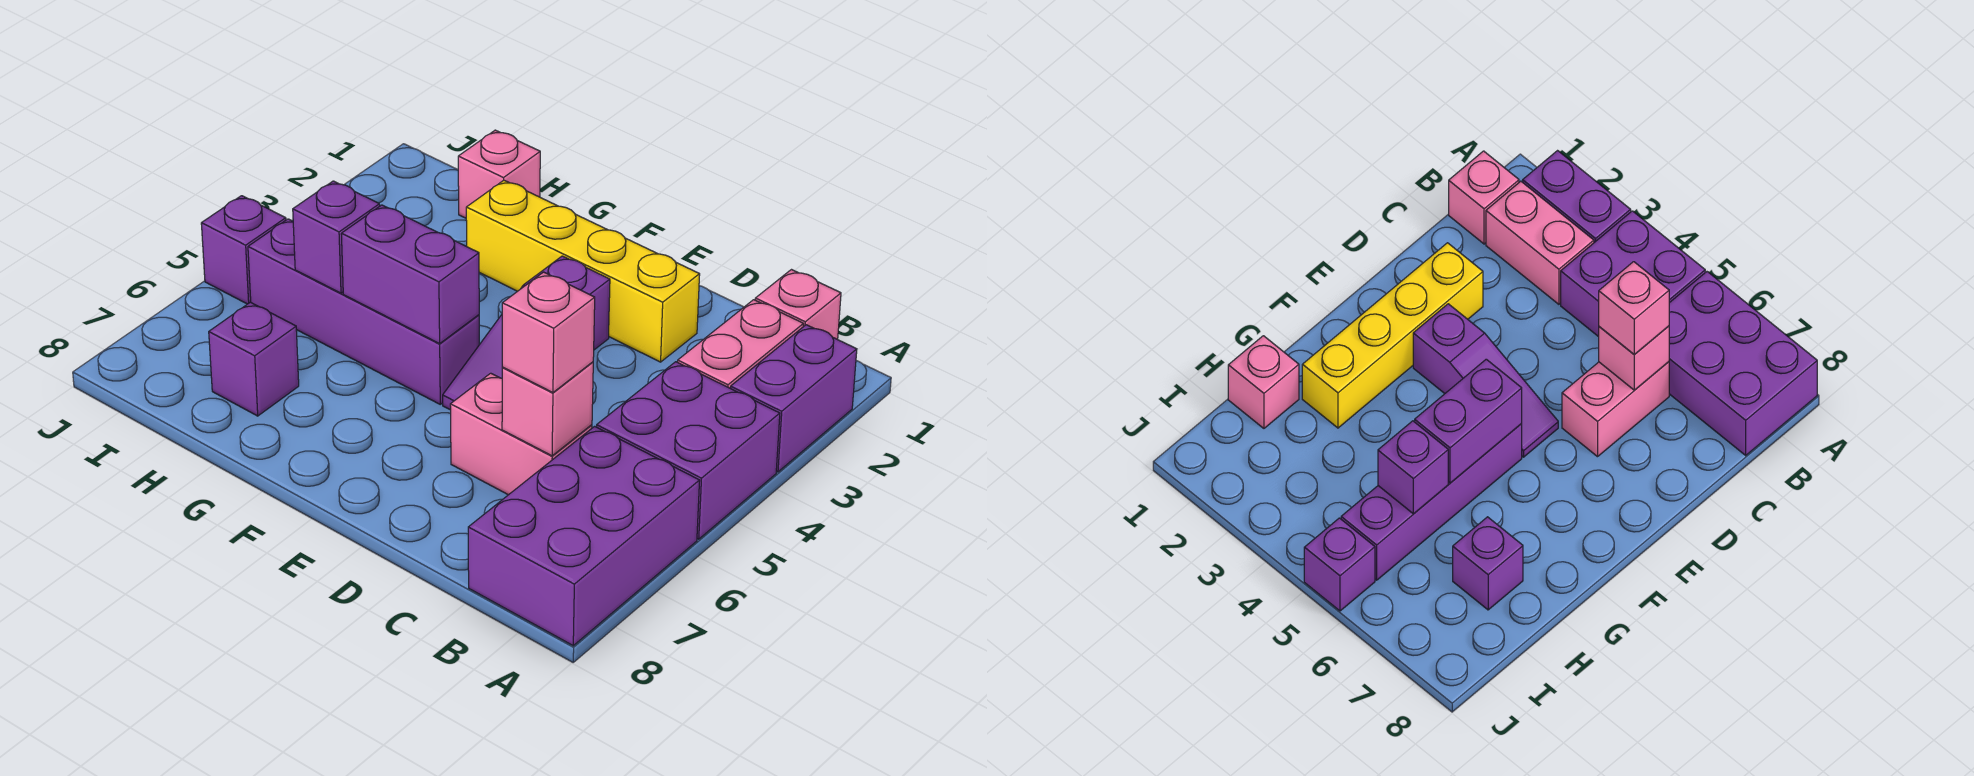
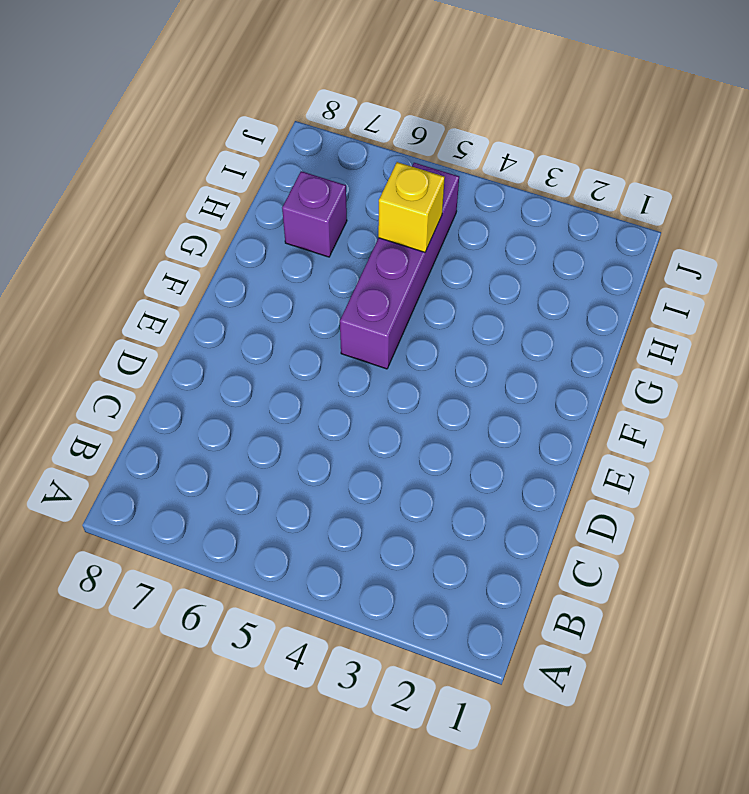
yellow 1x1 brick [378,162,445,252] -> purple 1x1 brick [293,181,380,293]
none -> purple 1x2 brick [730,325,857,472]
none -> purple 2x2 brick [597,362,780,539]
none -> purple 2x3 brick [468,426,700,646]

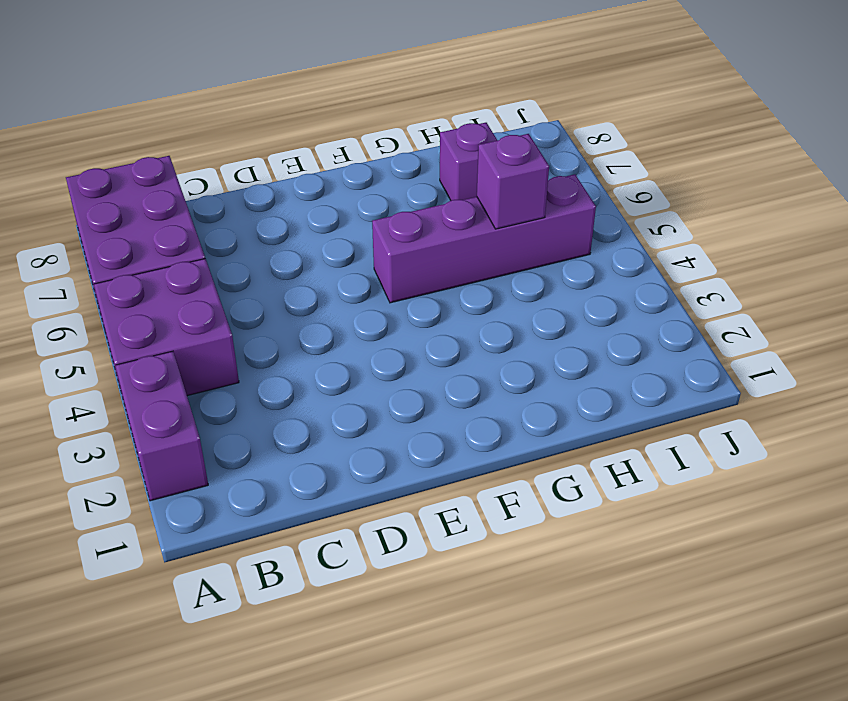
none -> pink 1x1 brick [755,270,841,339]
none -> pink 1x2 brick [678,300,803,388]
none -> pink 1x2 brick [450,373,592,495]

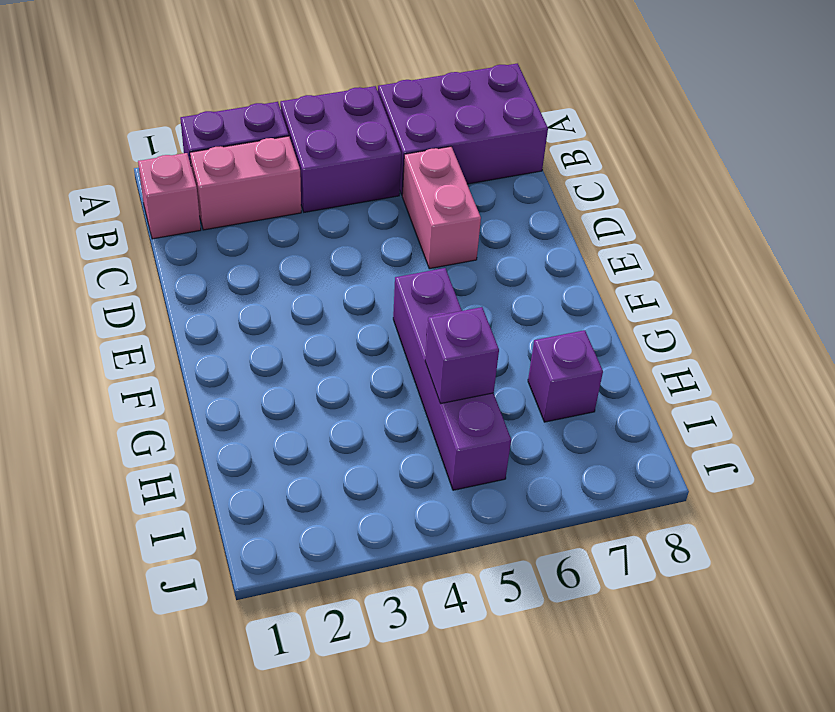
none -> yellow 1x4 brick [466,180,700,362]
none -> purple 1x3 slope [443,256,610,410]
none -> pink 1x1 brick [458,130,540,218]

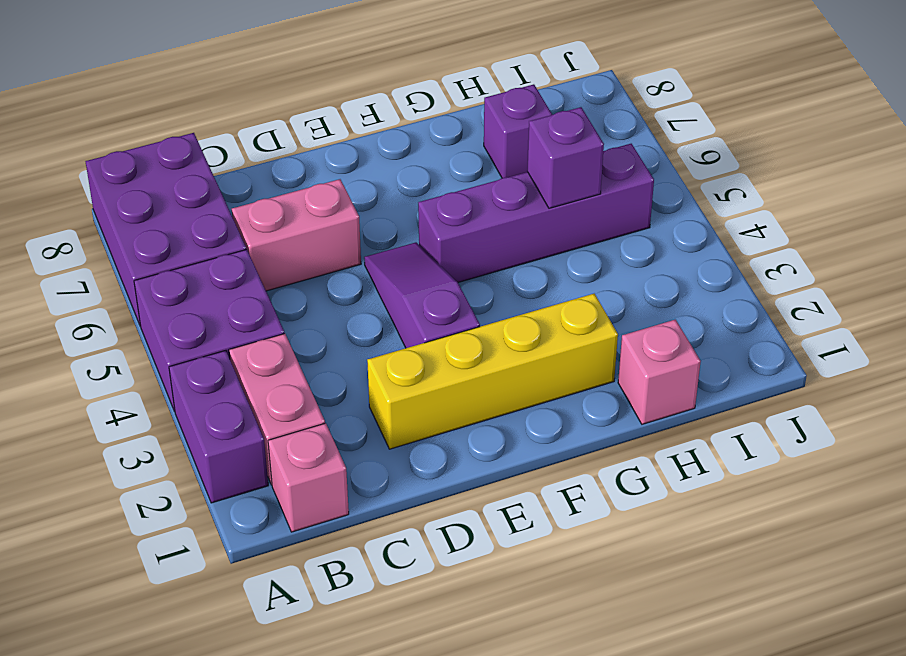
none -> purple 1x1 brick [201,196,286,304]
none -> pink 1x1 brick [502,362,593,456]
none -> purple 1x2 brick [341,205,479,344]

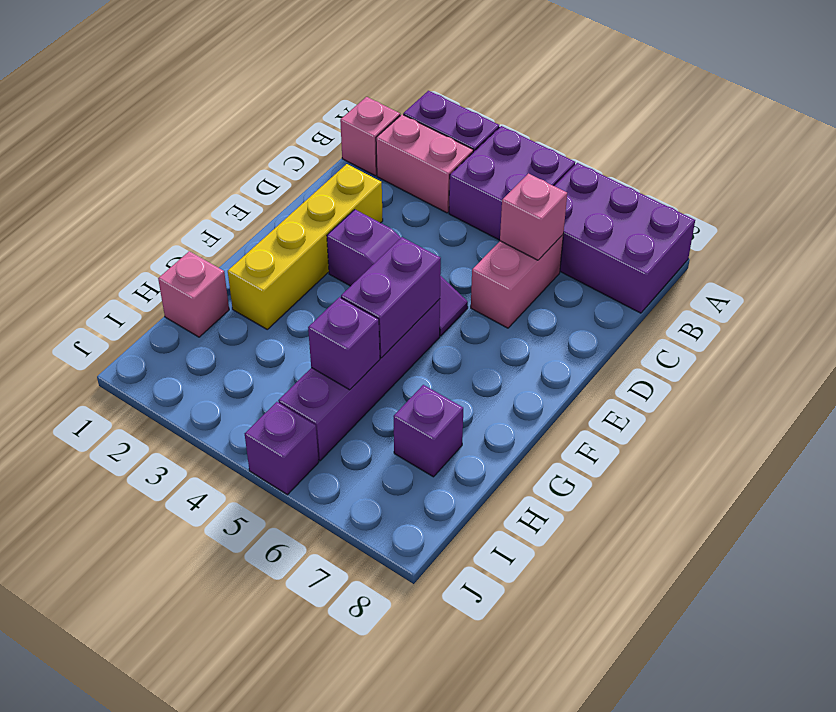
none -> pink 1x1 brick [502,272,595,393]

